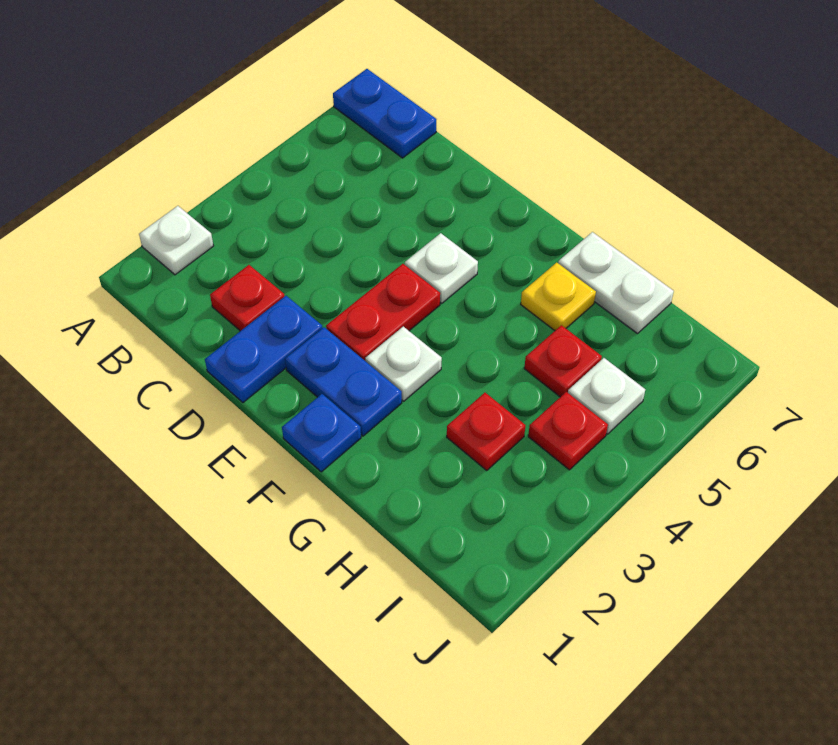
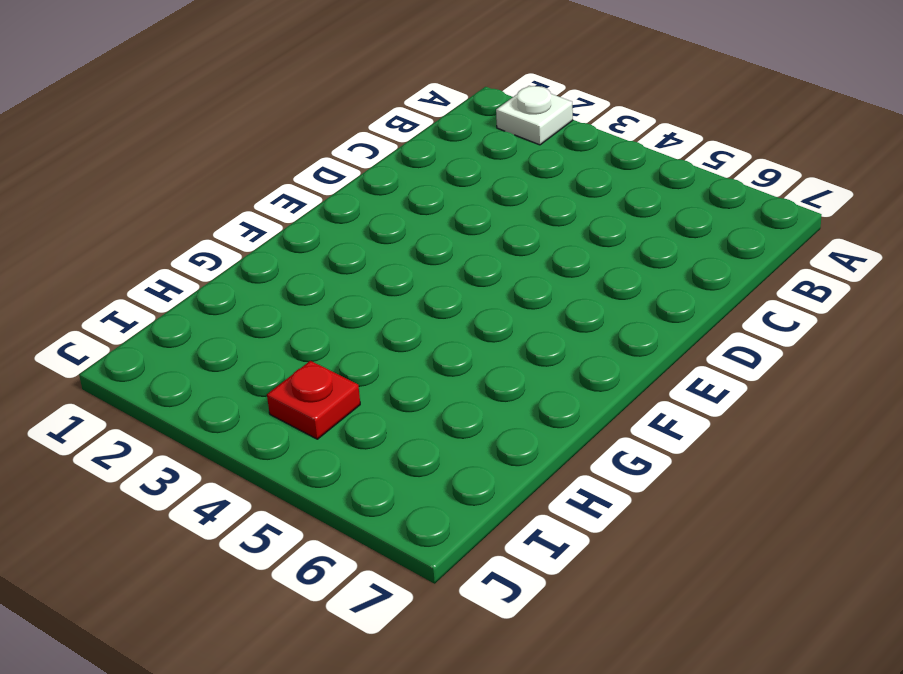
none -> blue 1x2 plate [333,69,436,158]
none -> red 1x1 plate [210,265,285,331]
none -> blue 1x2 plate [205,296,322,403]

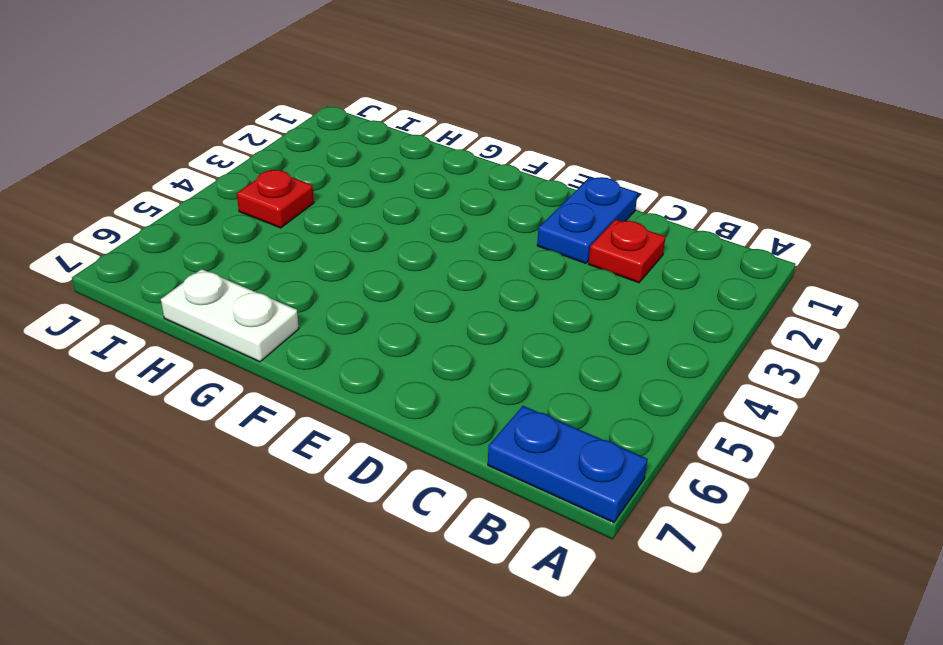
none -> white 1x1 plate [139,206,213,275]
none -> blue 1x2 plate [285,327,402,436]
none -> red 1x2 plate [326,264,440,361]

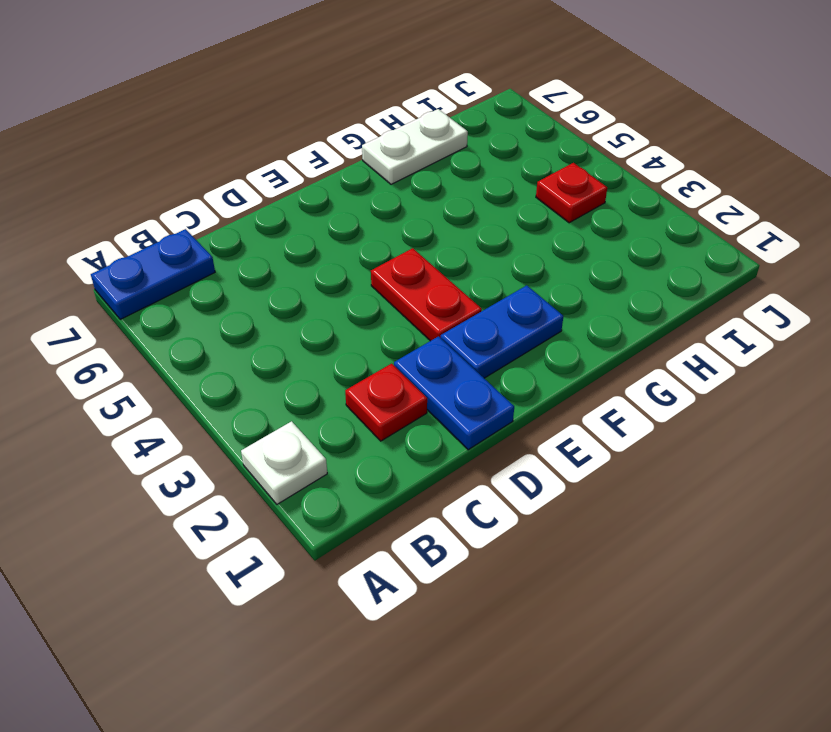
none -> white 1x1 plate [405,233,478,303]
none -> blue 1x1 plate [282,394,361,472]
none -> white 1x1 plate [365,327,442,401]

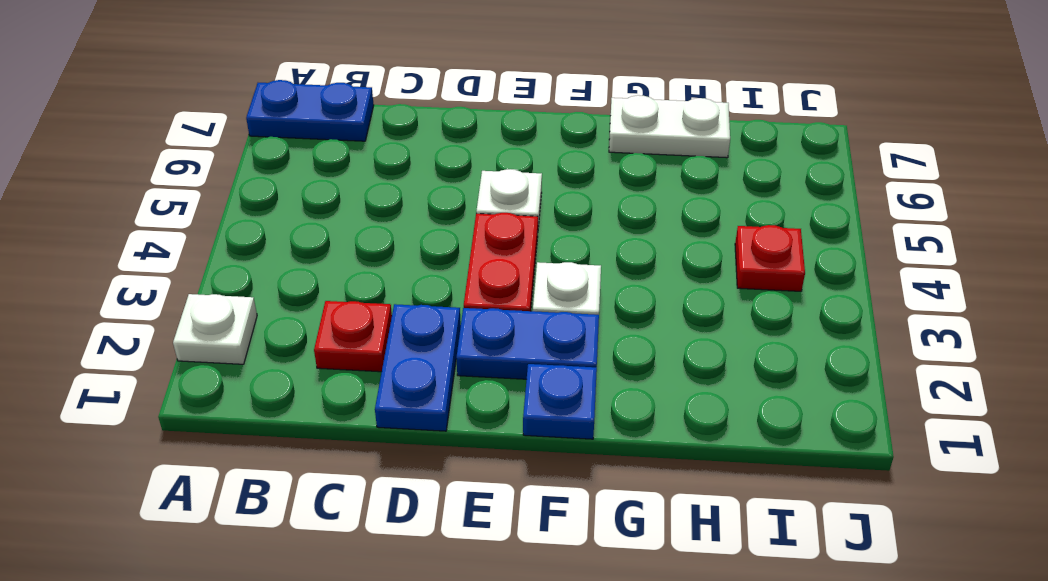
none -> yellow 1x1 plate [521,263,596,331]
none -> red 1x1 plate [447,393,526,471]
none -> red 1x1 plate [524,325,602,397]

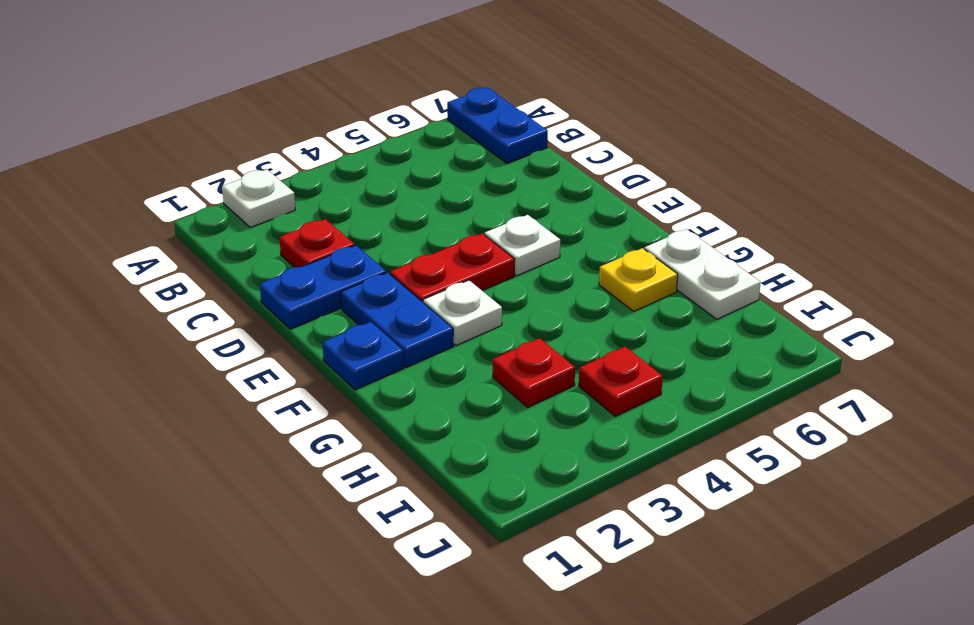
none -> red 1x1 plate [524,325,602,397]
none -> white 1x1 plate [568,358,645,434]

